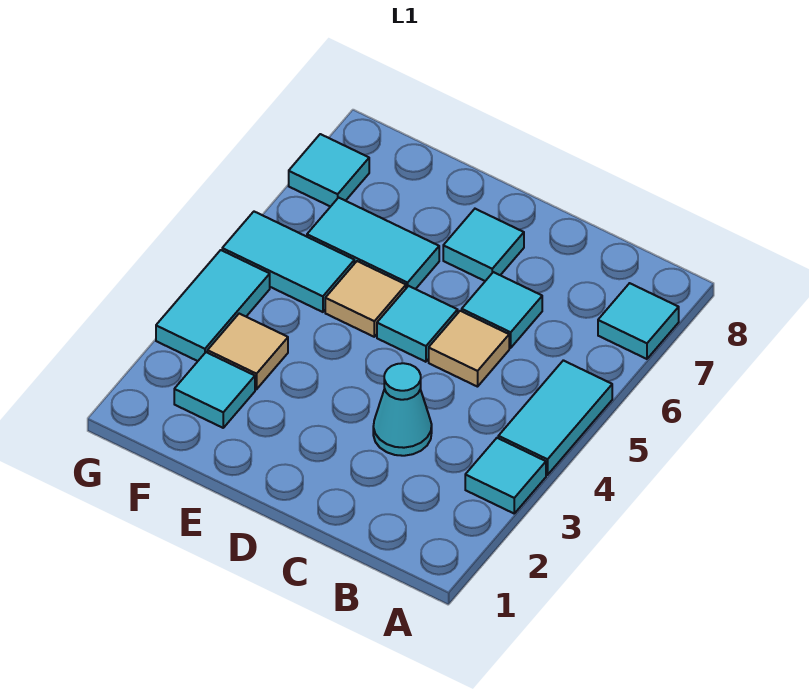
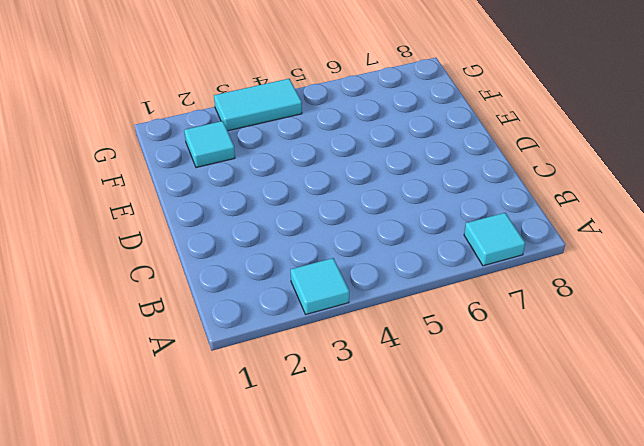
none -> cyan 1x2 tile [498,360,612,475]
none -> cyan 1x1 cone [373,363,432,456]
none -> tan 1x1 tile [429,311,509,387]

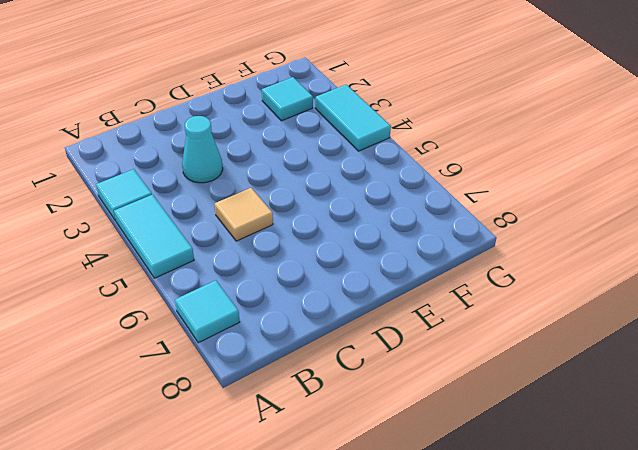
none -> cyan 1x1 tile [462,272,542,348]
none -> cyan 1x1 tile [377,286,458,362]
none -> cyan 1x1 tile [443,209,524,281]

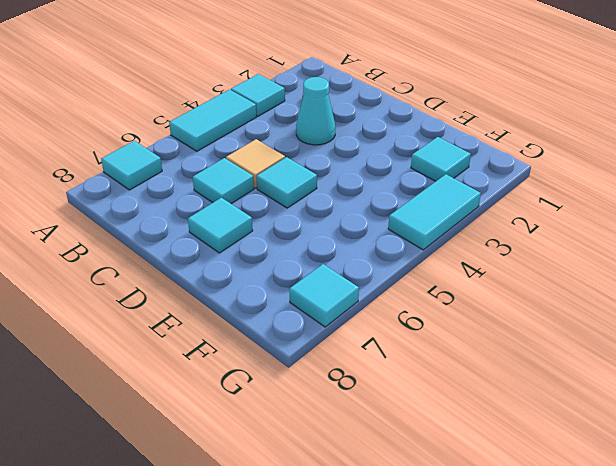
none -> tan 1x1 tile [325,261,406,337]
none -> cyan 1x2 tile [307,198,439,289]
none -> tan 1x1 tile [207,314,288,389]

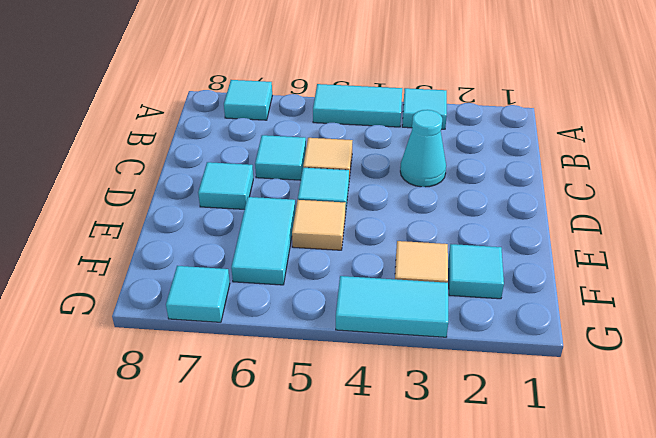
none -> cyan 1x2 tile [222,212,354,312]

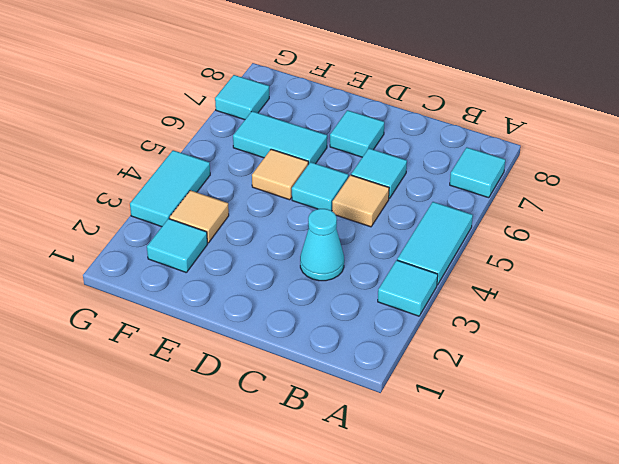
none -> cyan 1x2 tile [222,212,354,312]

